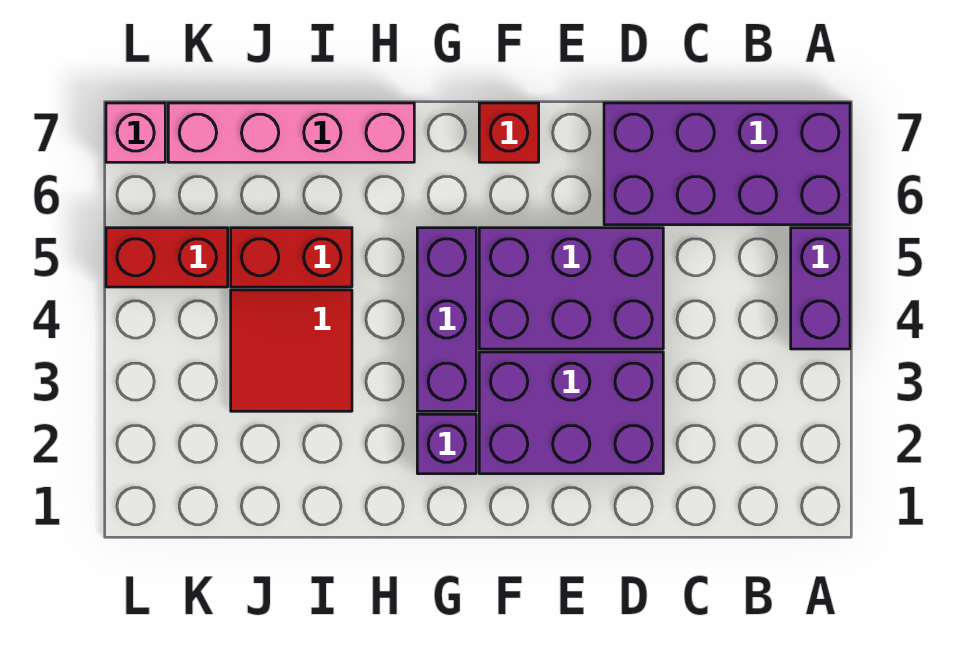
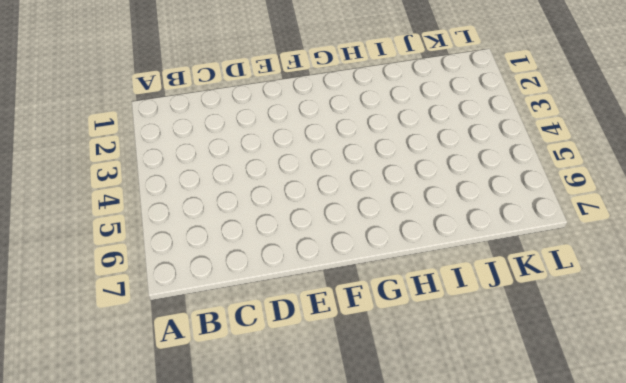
none -> purple 1x2 brick [791,228,850,349]
none -> purple 2x4 brick [604,103,850,225]
none -> purple 2x3 brick [479,352,663,474]

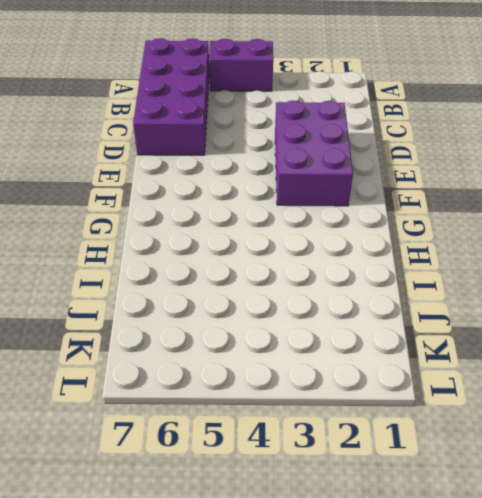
none -> purple 2x3 brick [479,228,663,349]
none -> red 1x1 brick [479,103,539,162]
none -> purple 1x1 brick [417,414,476,474]

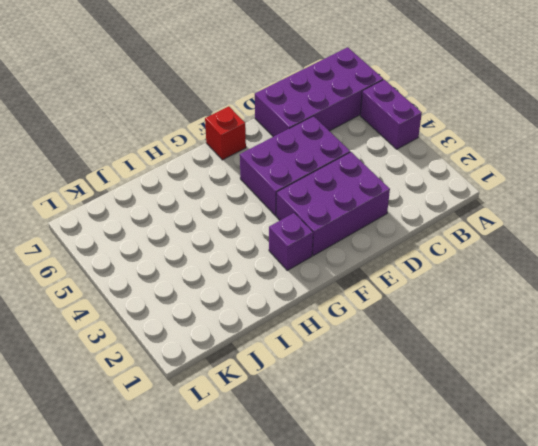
none -> purple 1x3 brick [417,228,476,411]
none -> pink 1x4 brick [168,103,414,162]
none -> red 2x2 tile [231,290,352,411]

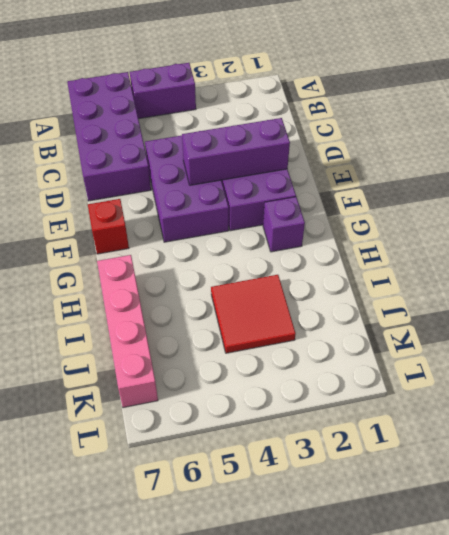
purple 1x3 brick [182,118,290,185] -> purple 1x3 brick moved to [417,228,476,411]
none -> red 1x2 brick [231,228,352,287]
none -> red 1x2 brick [106,228,228,287]
none -> pink 1x1 brick [106,103,165,162]

